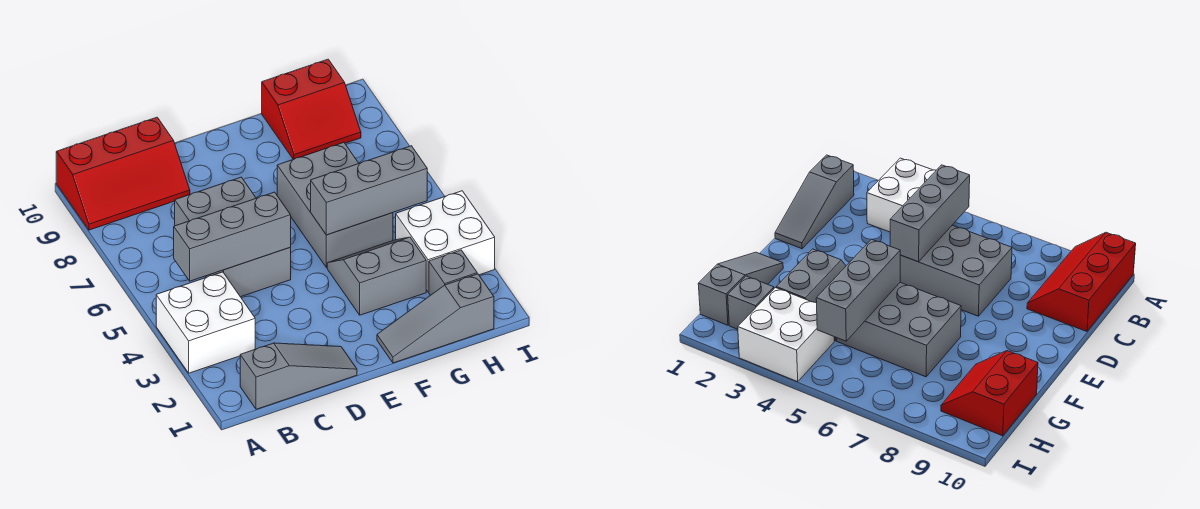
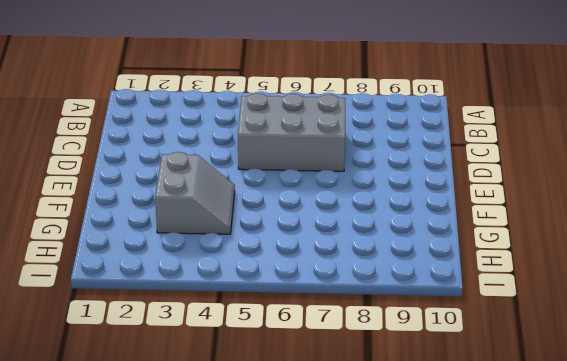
none -> white 2x2 brick [156,272,255,373]
none -> red 2x3 slope [56,117,190,230]
none -> grey 1x3 slope [240,343,357,409]

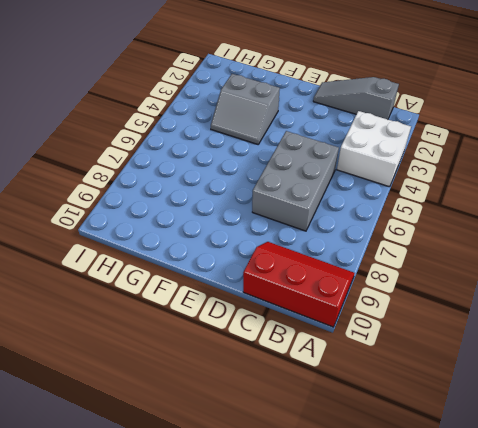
none -> grey 1x3 slope [377,274,494,363]
none -> grey 2x3 brick [277,142,393,268]
none -> red 2x2 slope [262,59,361,159]

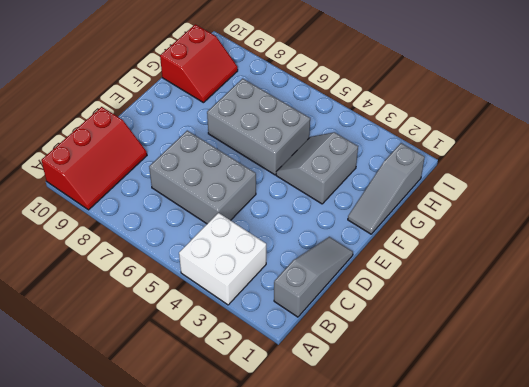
none -> grey 1x1 brick [429,250,477,295]
none -> white 2x2 brick [396,191,495,292]
none -> grey 1x3 brick [174,192,291,281]

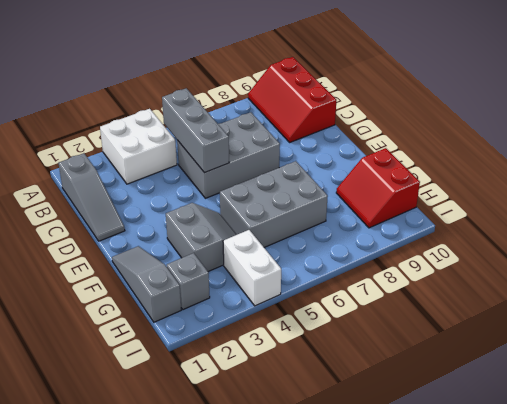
white 1x2 brick [223,230,281,306] -> white 2x2 brick [396,191,495,292]
none -> grey 1x3 brick [311,146,427,235]

